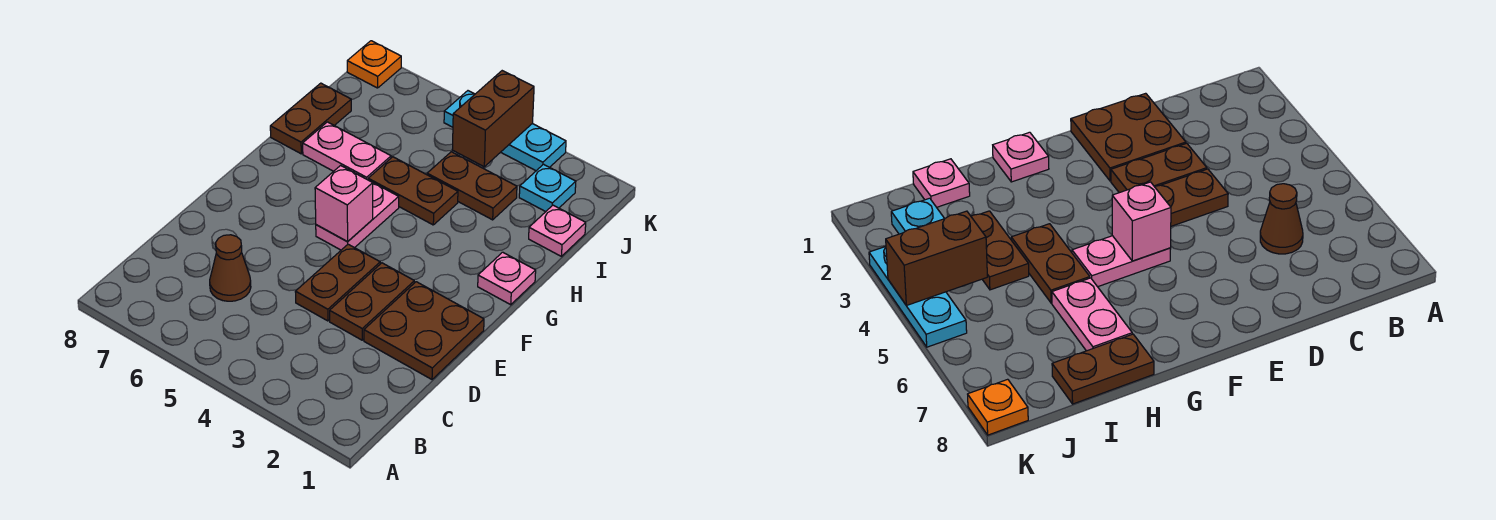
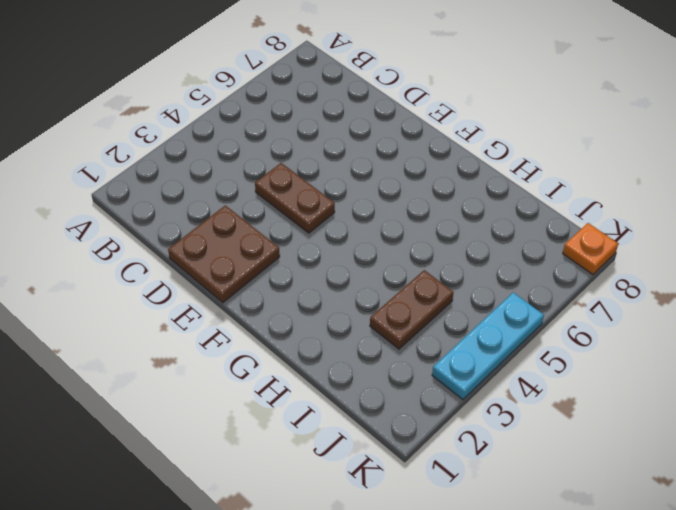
none -> brown 1x1 cone [210,235,251,301]
none -> brown 1x2 plate [330,263,414,340]
none -> pink 1x2 plate [316,182,399,250]

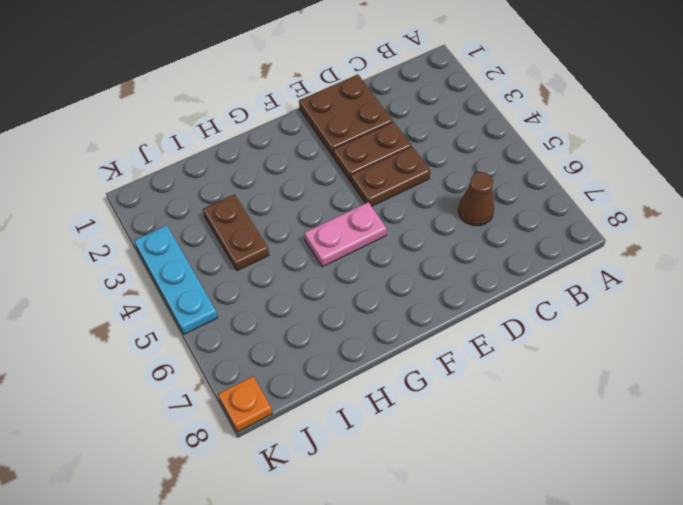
none -> pink 1x1 plate [478,252,536,305]
none -> brown 1x2 plate [368,157,458,225]
none -> pink 1x2 plate [303,122,391,180]

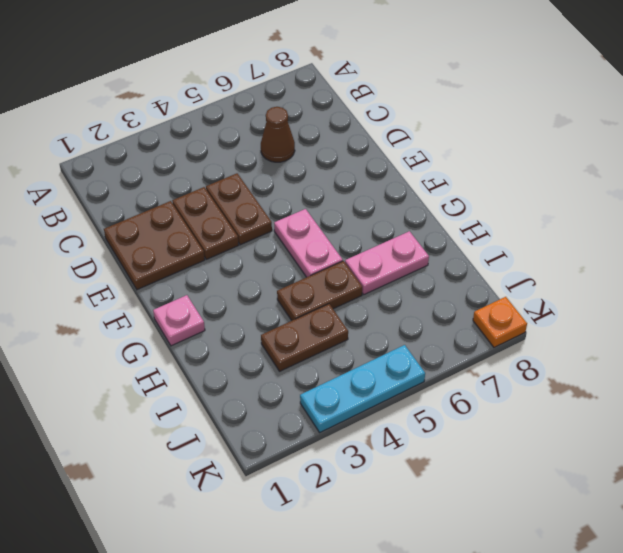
none -> brown 1x2 plate [270,83,351,154]
none -> pink 1x1 plate [529,205,586,256]
none -> cyan 1x1 plate [519,164,576,212]

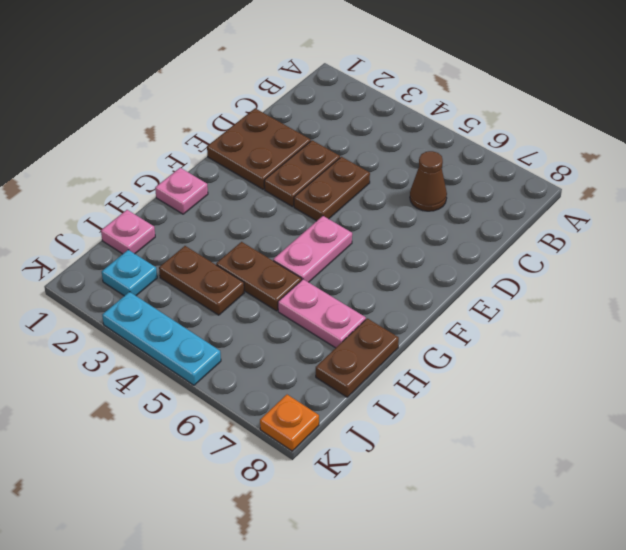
none -> pink 1x1 brick [315,166,373,241]
none -> brown 1x2 brick [452,71,534,167]

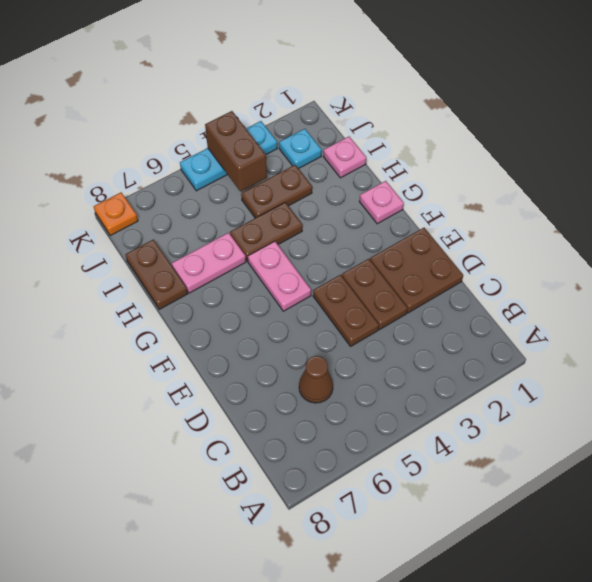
none -> pink 1x1 brick [315,166,373,241]

